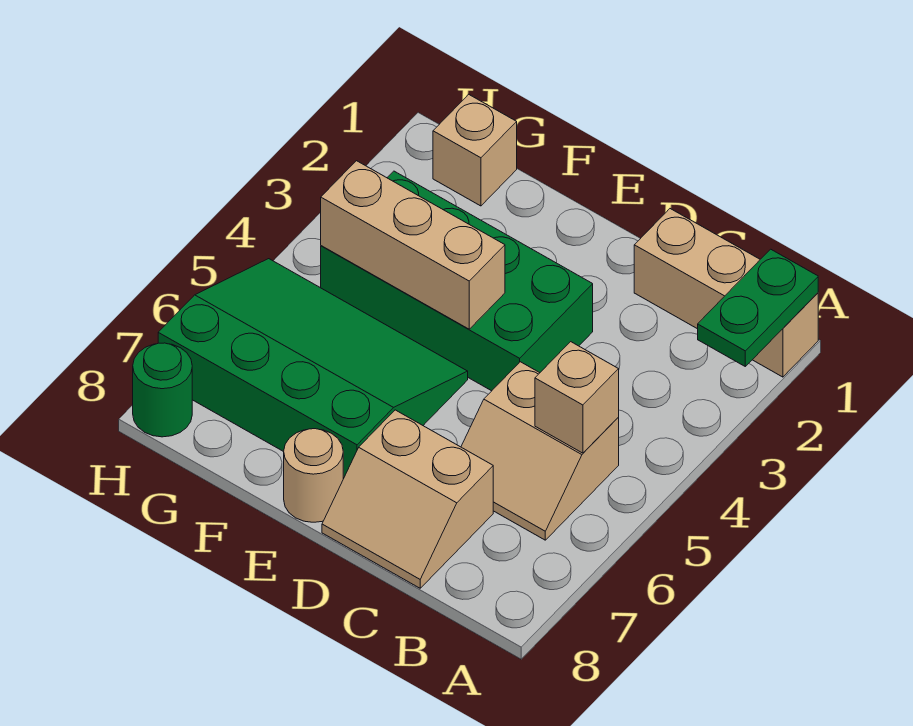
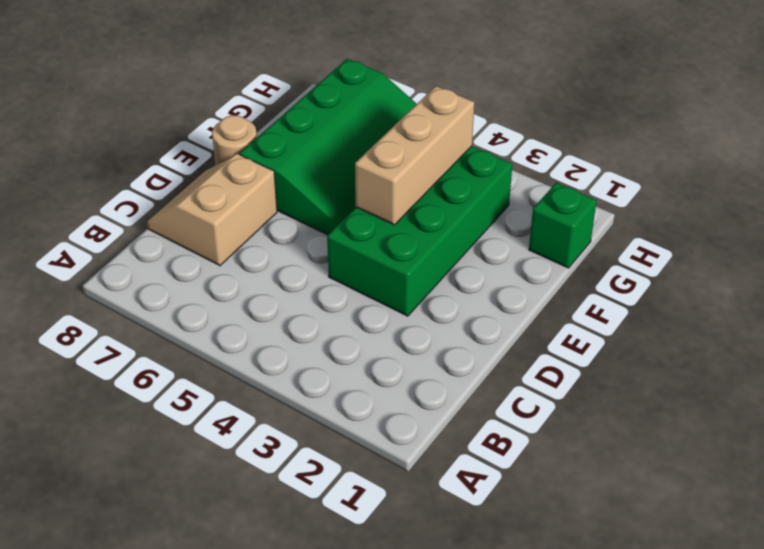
green 1x1 brick [529,183,597,268] -> tan 1x1 brick [433,94,517,206]
none -> tan 1x3 brick [634,209,818,377]
none -> tan 2x2 slope [461,362,619,540]

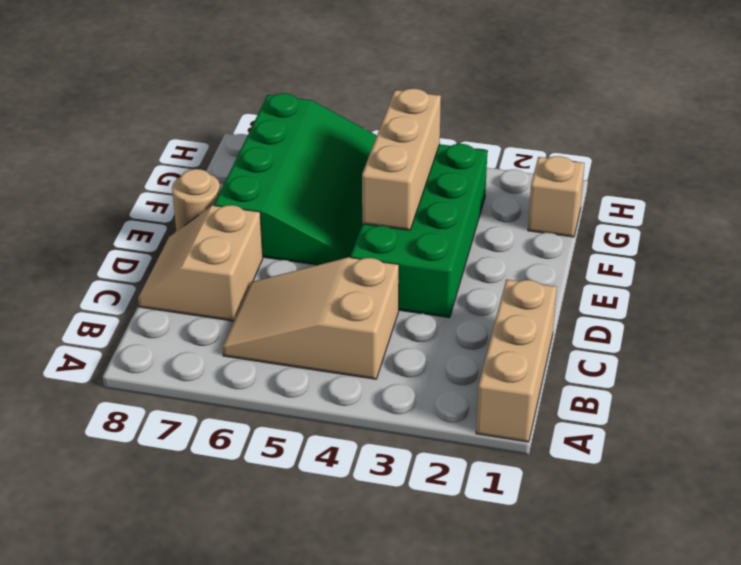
tan 2x3 slope [222,257,399,379] -> tan 2x2 slope [461,362,619,540]
none -> green 1x1 round brick [133,343,192,437]
none -> green 1x2 plate [698,249,818,366]

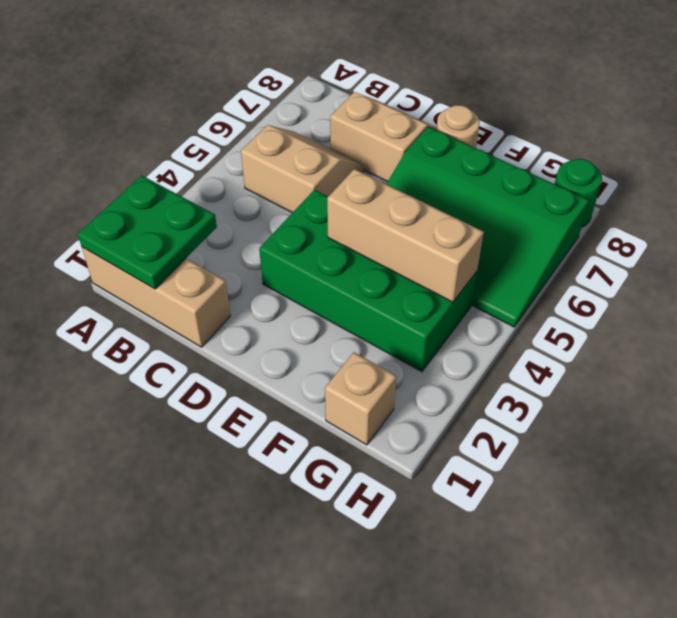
green 2x2 plate [78,175,217,289] -> green 1x2 plate [698,249,818,366]
none -> tan 1x1 brick [535,342,619,453]

